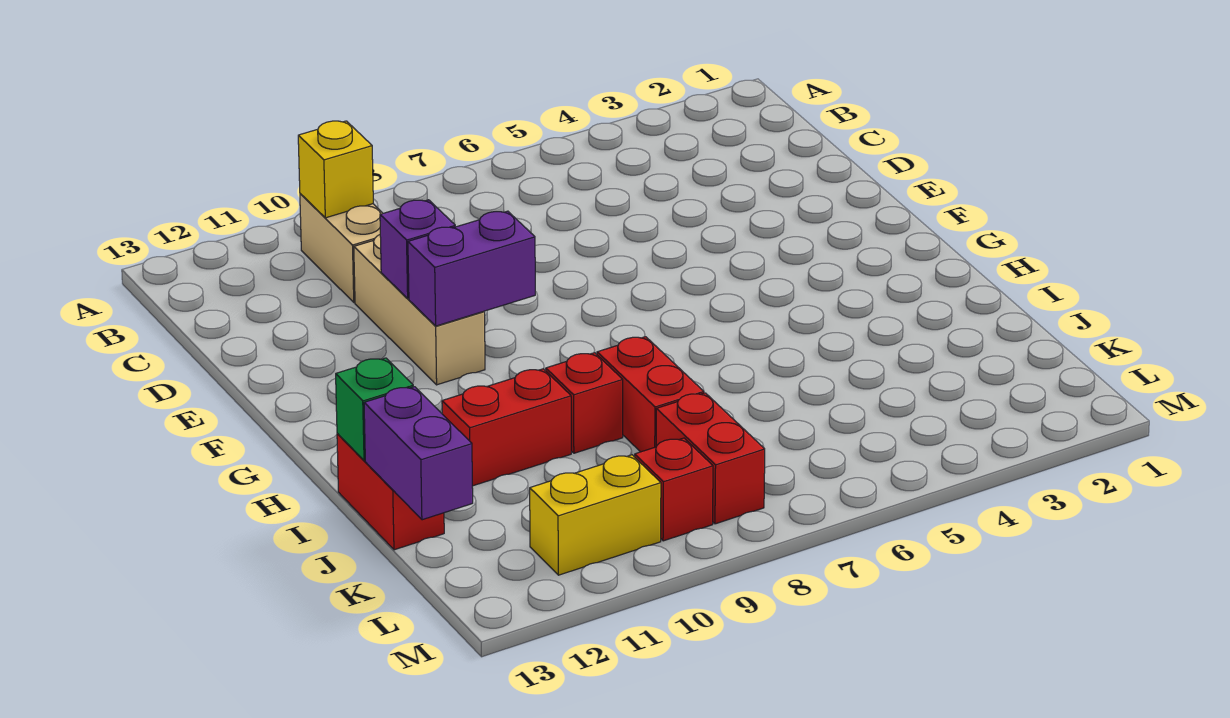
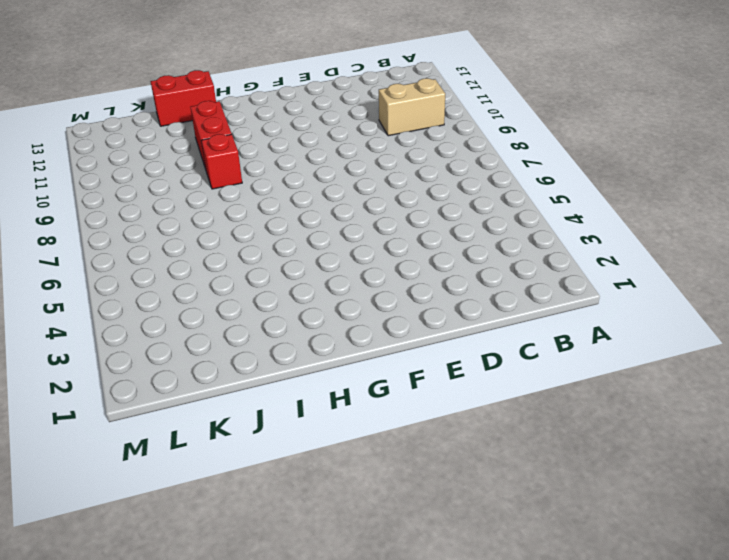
none -> tan 1x3 brick [354,235,485,385]
none -> red 1x2 brick [597,337,704,452]
none -> red 1x2 brick [656,393,765,524]

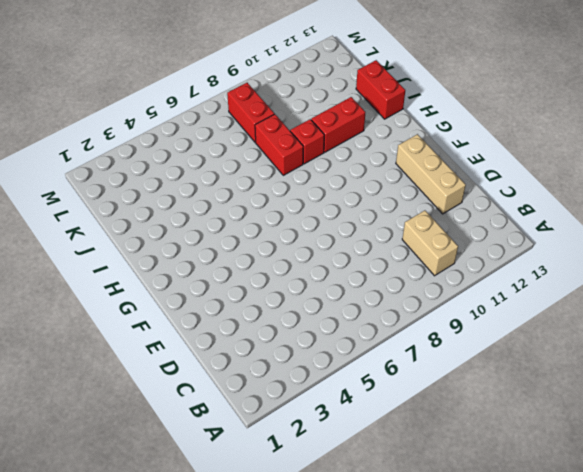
tan 1x3 brick [396,134,466,214] -> tan 1x3 brick moved to [354,235,485,385]
none -> red 1x1 brick [635,438,713,541]
none -> yellow 1x2 brick [530,455,661,575]
none -> yellow 1x1 brick [298,121,373,218]

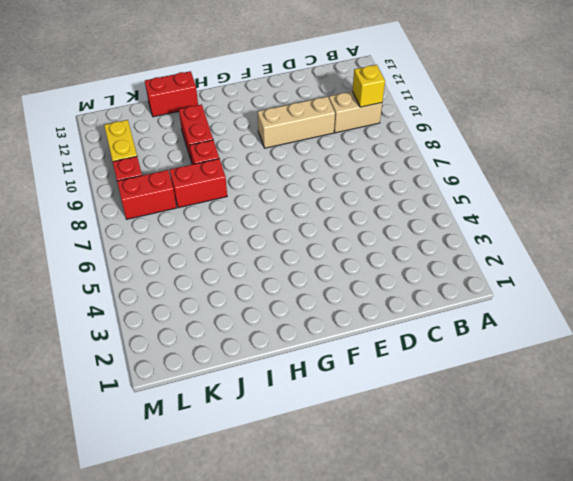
none -> purple 1x1 brick [380,200,455,299]
none -> purple 1x2 brick [408,211,535,326]
none -> green 1x1 brick [336,358,413,461]

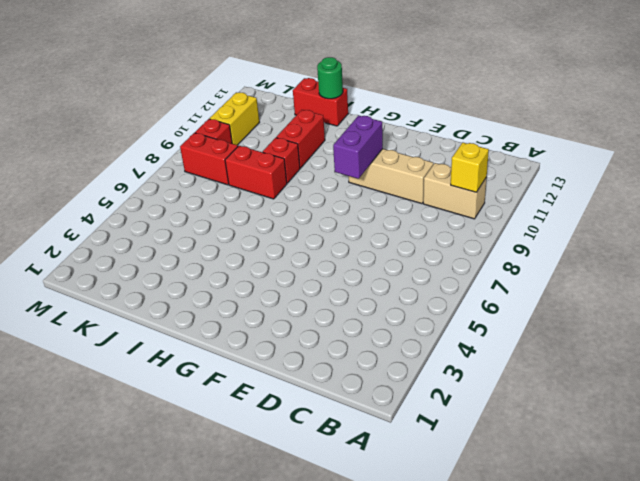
green 1x1 round brick [317,57,343,99] -> green 1x1 brick [336,358,413,461]
none -> purple 1x1 brick [380,200,455,299]
none -> purple 1x2 brick [364,387,473,520]

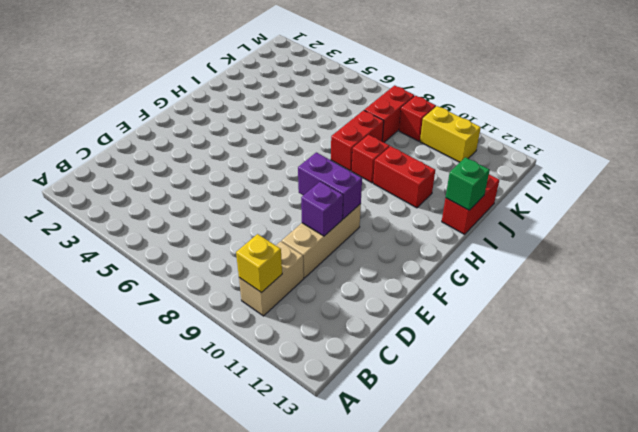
none -> purple 1x2 brick [364,387,473,520]

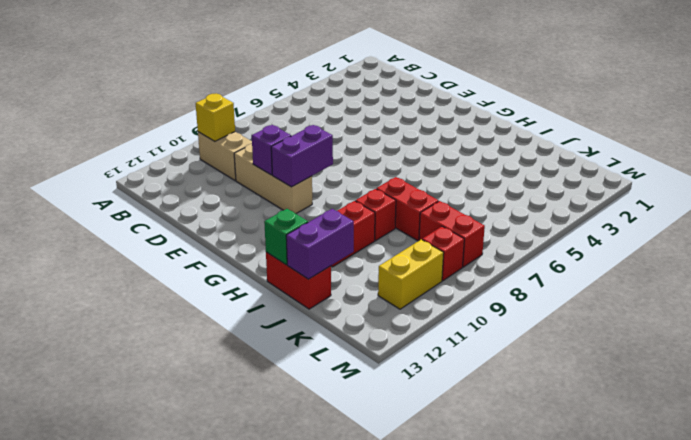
purple 1x2 brick [286,209,354,279] -> purple 1x2 brick turned to [364,387,473,520]

